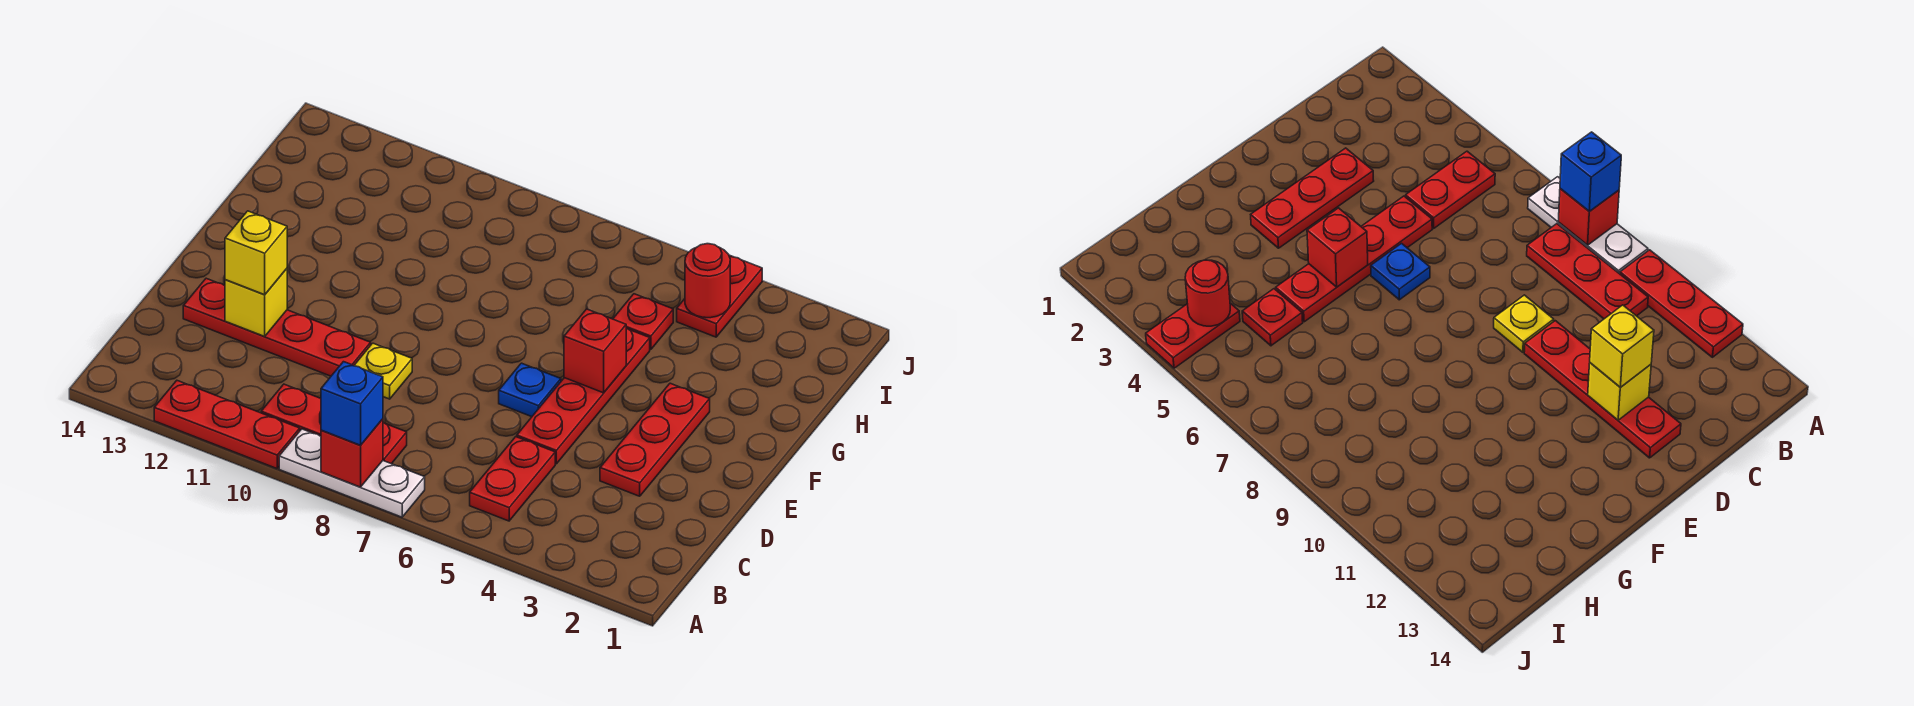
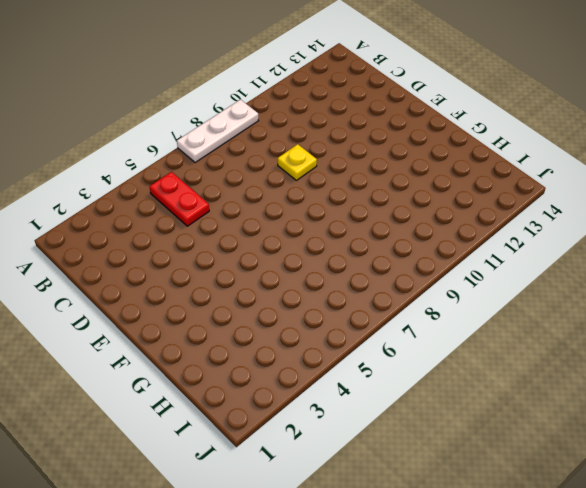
none -> red 1x3 plate [154,381,300,469]
none -> red 1x3 plate [261,384,407,464]
none -> red 1x3 plate [600,383,710,496]

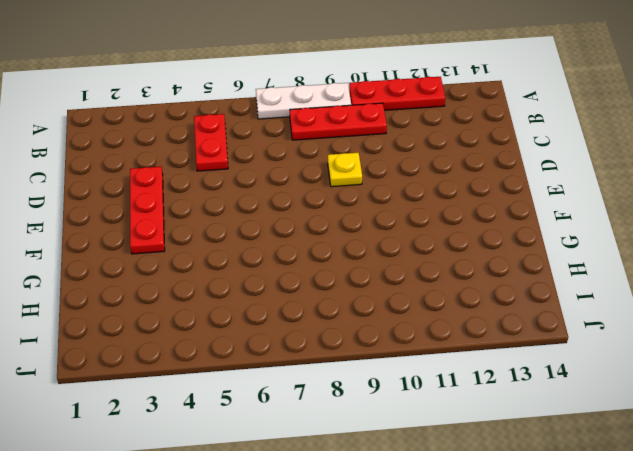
none -> red 1x4 plate [517,328,650,464]
none -> red 1x4 plate [183,278,371,376]
none -> blue 1x1 plate [499,363,561,417]

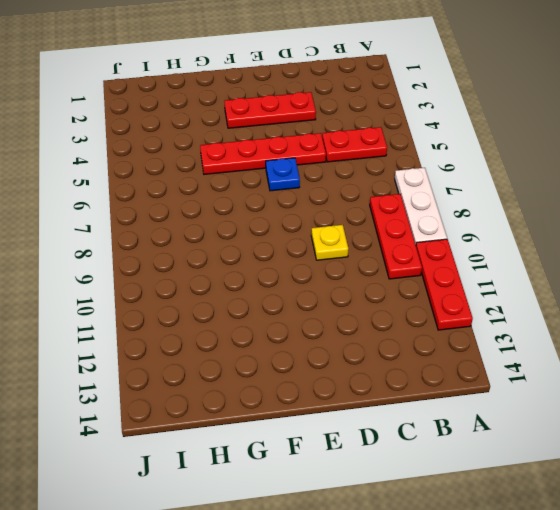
none -> red 1x4 plate [183,278,371,376]
none -> red 1x1 plate [613,294,673,350]
none -> red 1x2 plate [677,255,762,337]

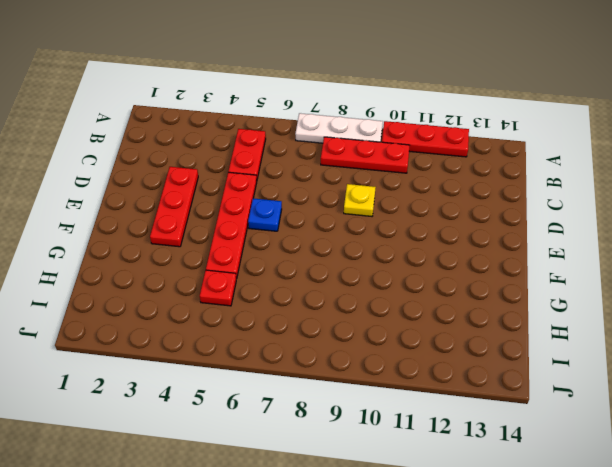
none -> red 1x4 plate [183,278,371,376]
none -> red 1x2 plate [677,255,762,337]
none -> red 1x1 brick [321,419,383,487]

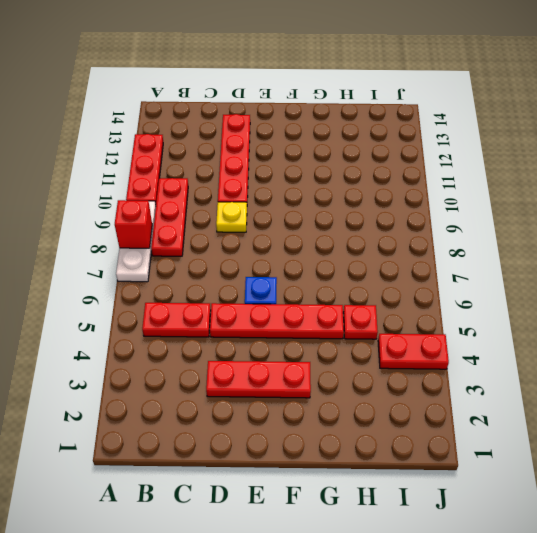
none -> yellow 1x1 brick [225,269,287,336]
none -> red 1x1 brick [564,309,626,393]
none -> red 1x1 round brick [685,244,730,318]

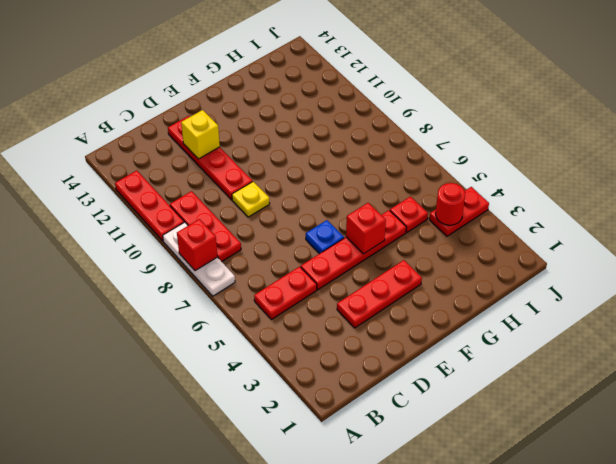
none -> blue 1x1 brick [321,362,383,445]
none -> yellow 1x1 brick [225,211,287,295]

